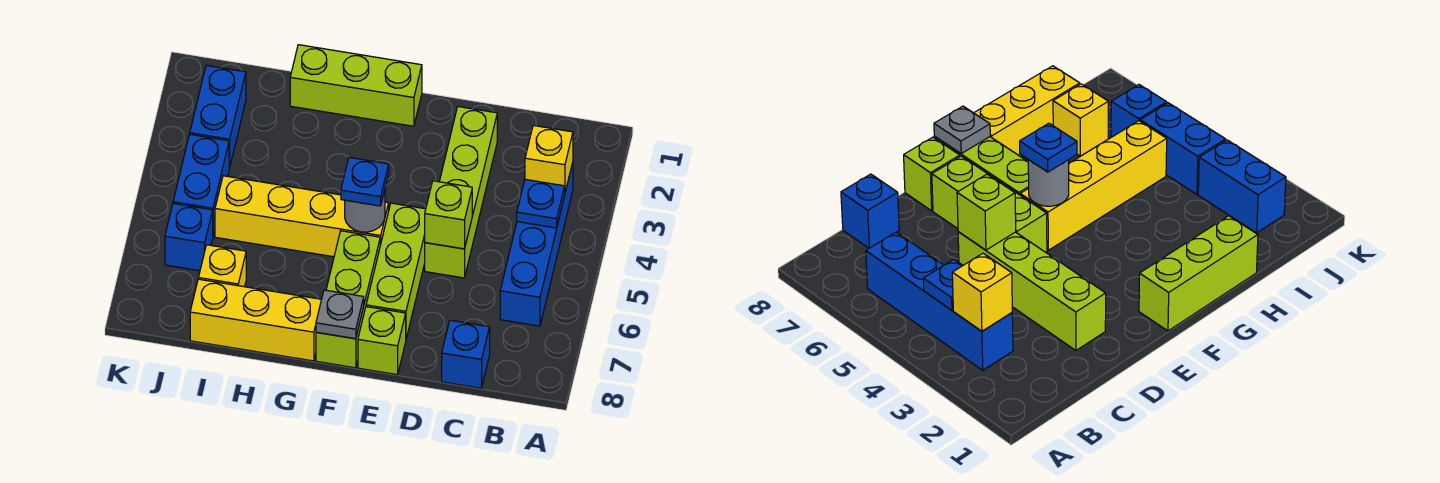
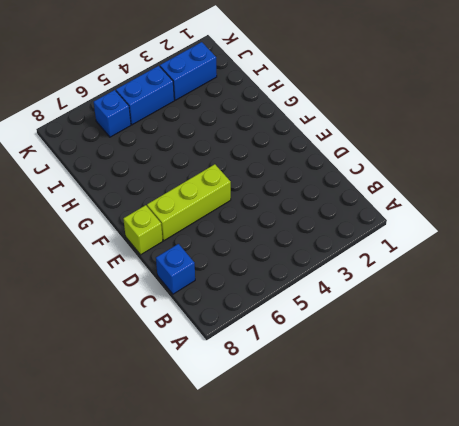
none -> blue 1x4 brick [500,163,573,326]
none -> lime 1x4 brick [425,107,497,278]
none -> lime 1x3 brick [290,45,422,126]

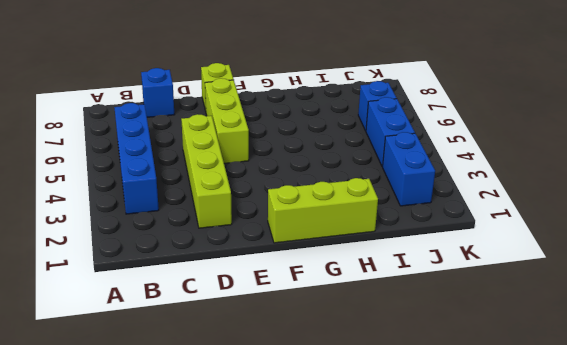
none -> yellow 1x4 brick [215,176,389,257]
none -> lime 1x3 brick [316,231,380,368]
none -> yellow 1x3 brick [190,279,321,361]

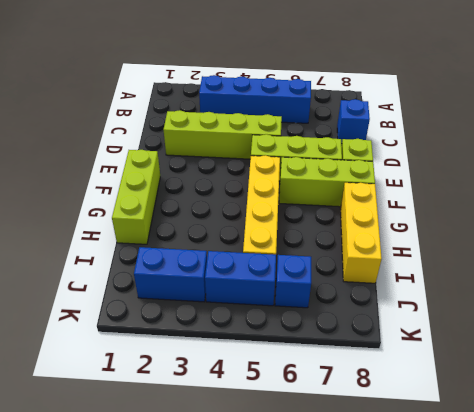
none -> yellow 1x1 brick [198,245,246,287]
none -> yellow 1x1 brick [525,125,573,192]
none -> blue 1x1 plate [517,179,565,228]

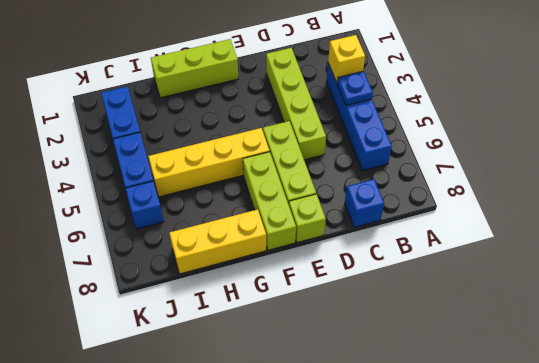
none -> yellow 1x1 brick [198,245,246,287]
none -> lime 1x1 brick [425,181,472,249]
none -> grey 1x1 round brick [345,191,385,232]

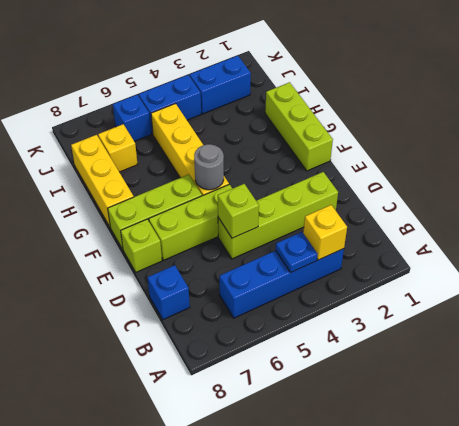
none -> grey 1x1 plate [316,290,364,339]
none -> blue 1x1 plate [341,157,389,206]

